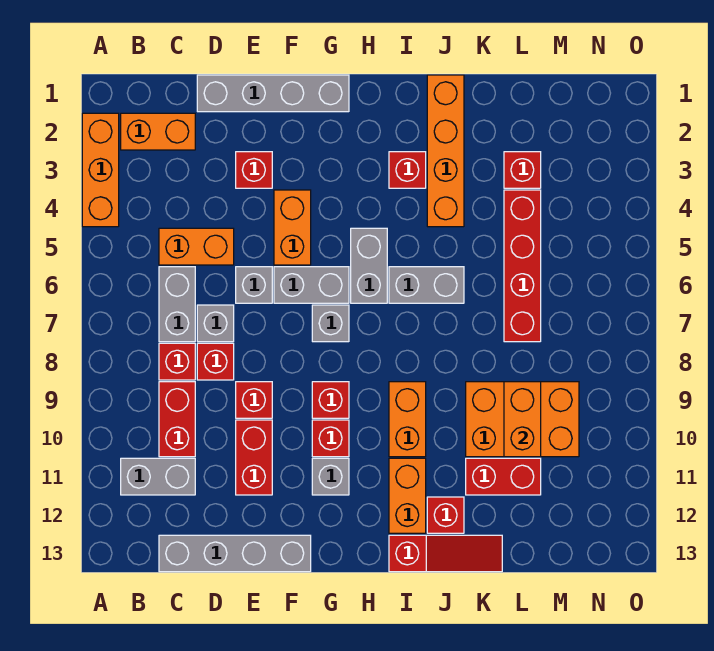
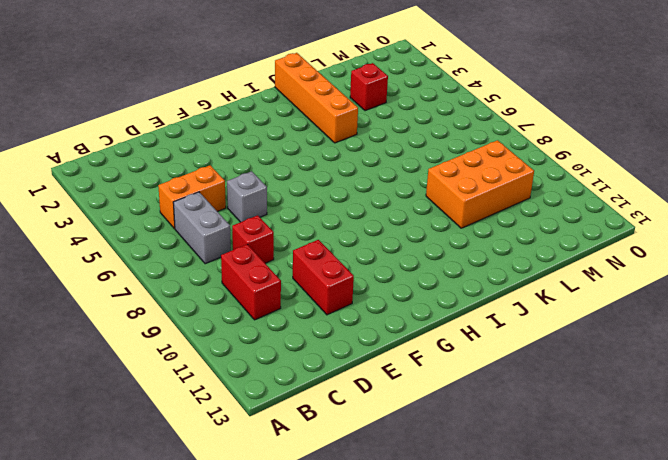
none -> orange 1x3 brick [82,113,119,227]
none -> orange 1x2 brick [121,113,195,150]
none -> grey 1x2 brick [121,458,195,495]
none -> red 1x1 brick [159,343,195,380]

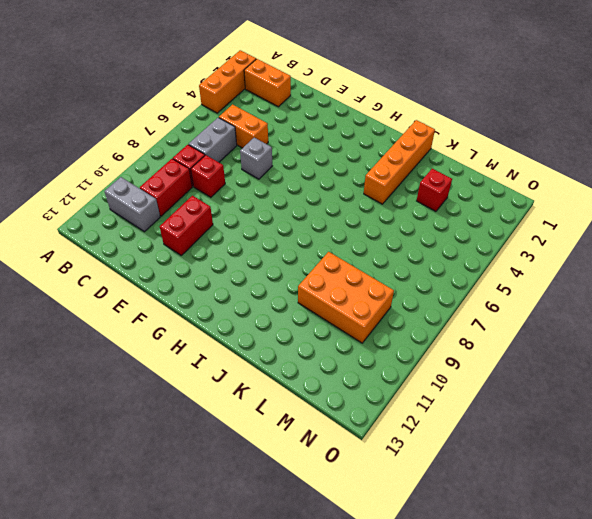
none -> grey 1x4 brick [159,535,311,572]
none -> grey 1x4 brick [197,75,349,112]
none -> grey 1x1 brick [197,305,234,342]
none -> red 1x1 brick [236,152,272,188]

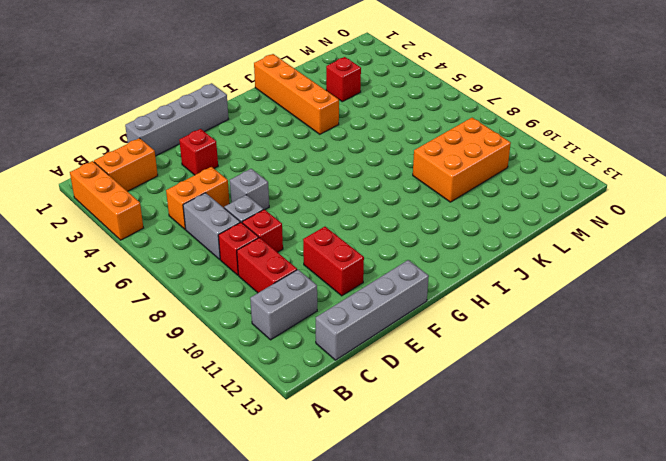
none -> red 1x1 brick [236,382,272,418]
none -> orange 1x2 brick [274,190,311,265]
none -> grey 1x2 brick [274,267,349,303]
none -> grey 1x1 brick [312,305,349,342]

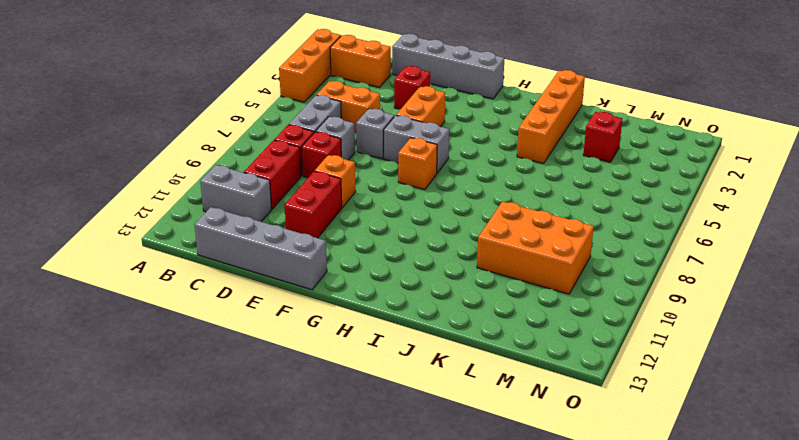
orange 1x1 brick [315,155,356,208] -> red 1x1 brick [236,382,272,418]
orange 1x1 brick [398,138,437,190] -> grey 1x1 brick [312,305,349,342]
none -> red 1x1 brick [312,382,349,418]
none -> red 1x1 brick [312,420,349,457]
none -> grey 1x1 brick [312,458,349,495]
none -> grey 1x2 brick [351,228,387,303]

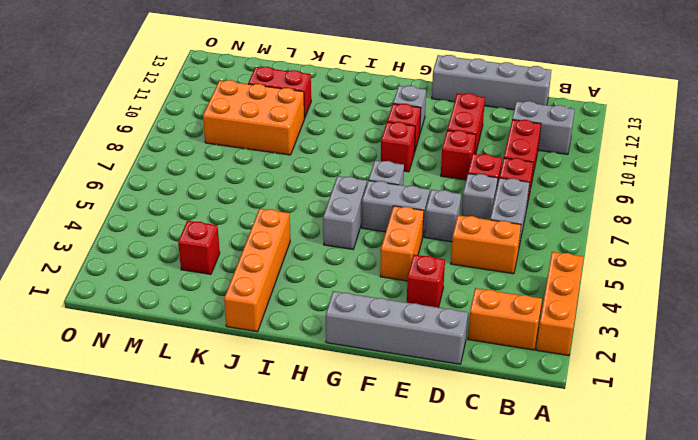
none -> red 1x1 brick [389,152,426,188]
none -> grey 1x2 brick [389,267,464,303]
none -> orange 1x2 brick [389,382,426,457]
none -> orange 1x2 brick [389,458,426,533]

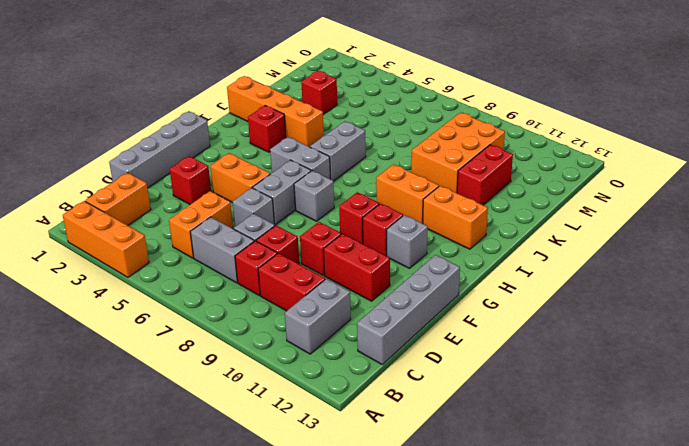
none -> red 1x3 slope [389,535,502,572]
none -> red 1x1 brick [427,497,464,533]
none -> red 1x4 brick [504,190,541,342]
none -> orange 1x2 brick [504,382,541,457]

